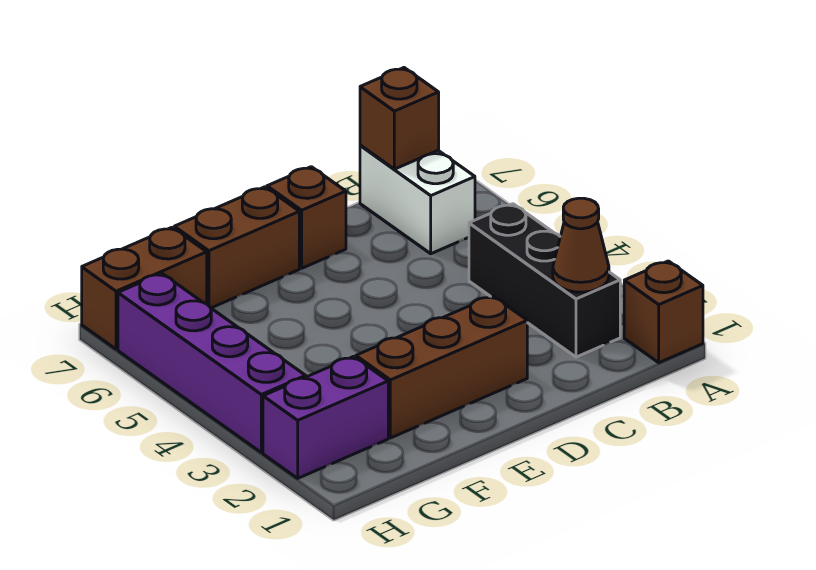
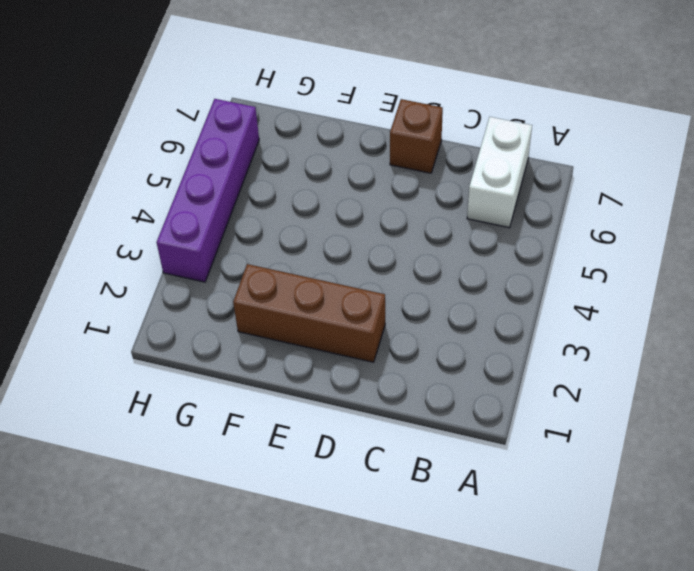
none -> brown 1x1 brick [624,261,703,363]
none -> black 1x3 brick [469,204,620,357]

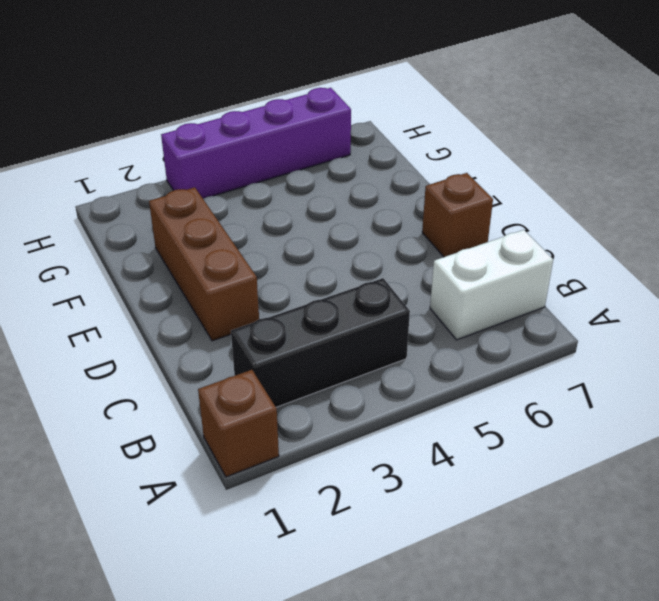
none -> brown 1x2 brick [174,187,299,308]
none -> purple 1x2 brick [263,357,388,478]

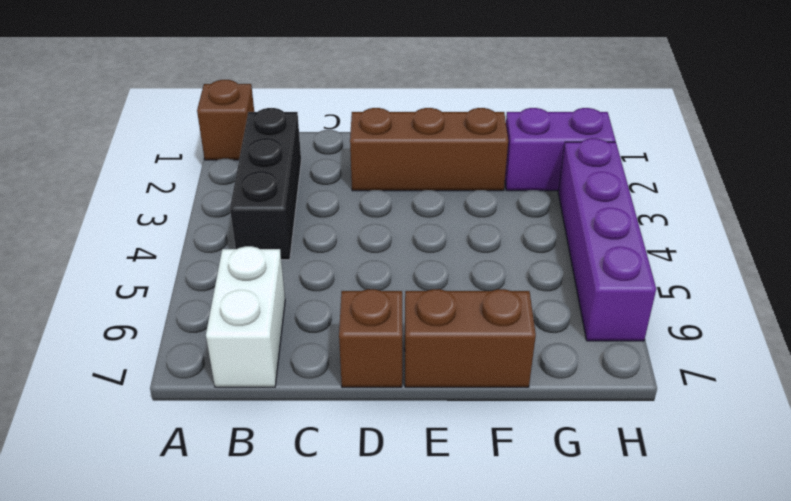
none -> brown 1x2 brick [82,227,207,349]
none -> brown 1x1 cone [553,198,609,292]

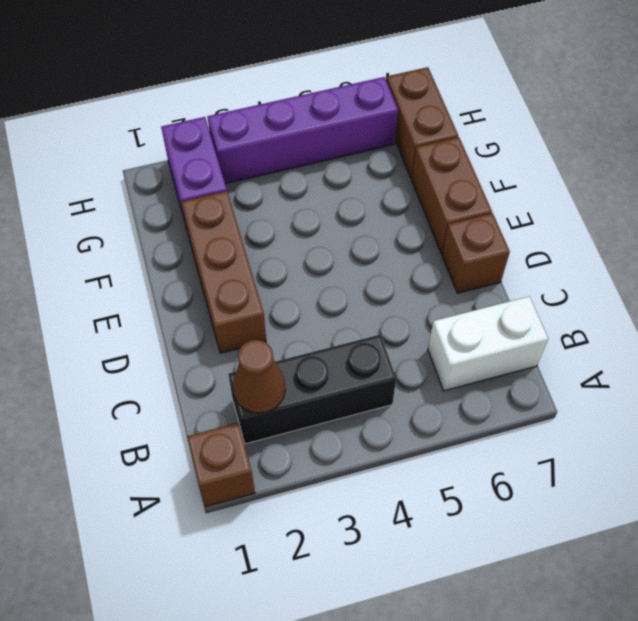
none -> brown 1x1 brick [360,68,439,169]

